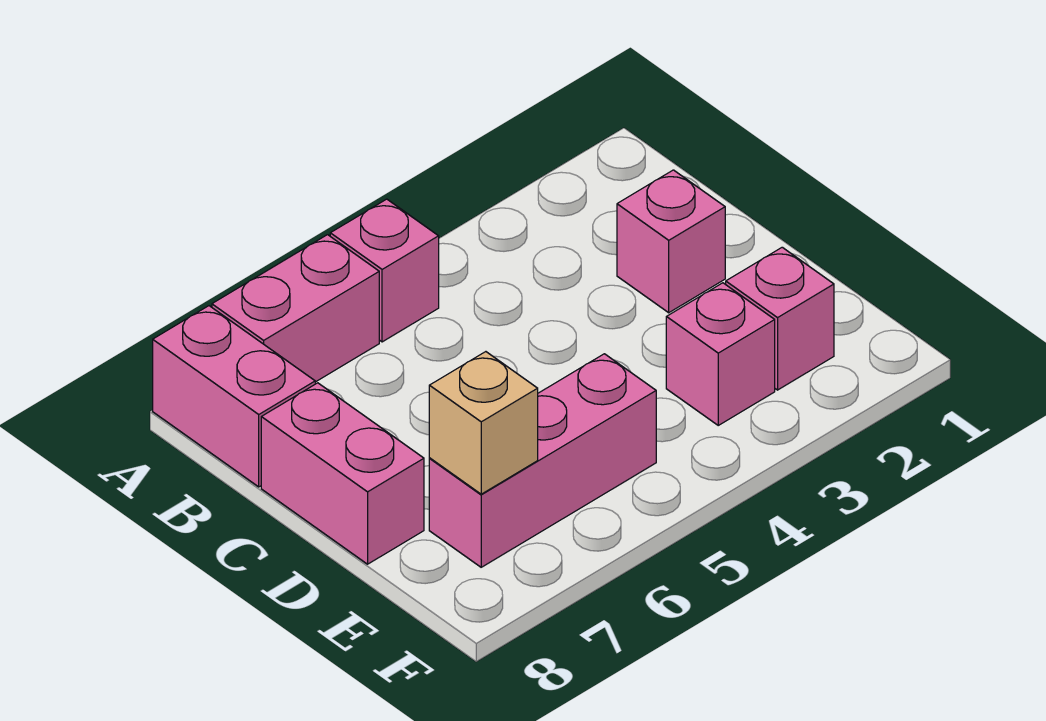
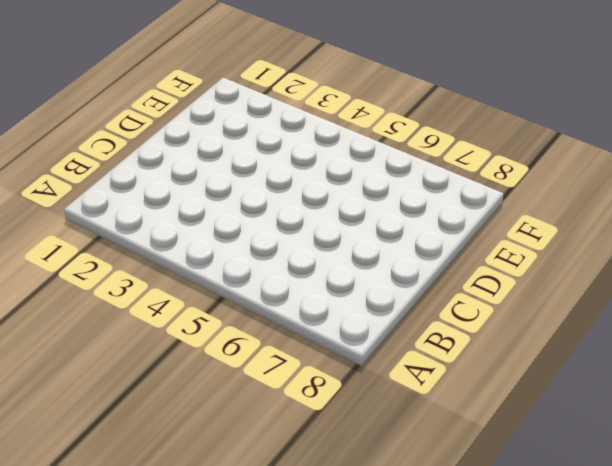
none -> pink 1x1 brick [330,199,439,342]
none -> pink 1x2 brick [212,235,379,382]

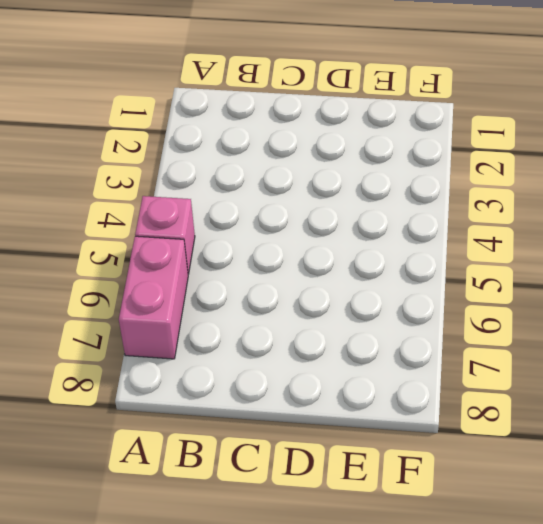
none -> pink 1x2 brick [153,306,315,487]
none -> pink 1x1 brick [617,170,725,313]

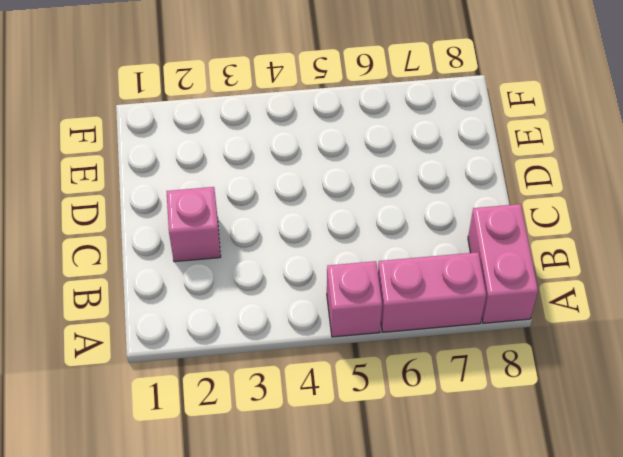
none -> pink 1x2 brick [261,383,424,564]
none -> pink 1x1 brick [726,247,834,390]

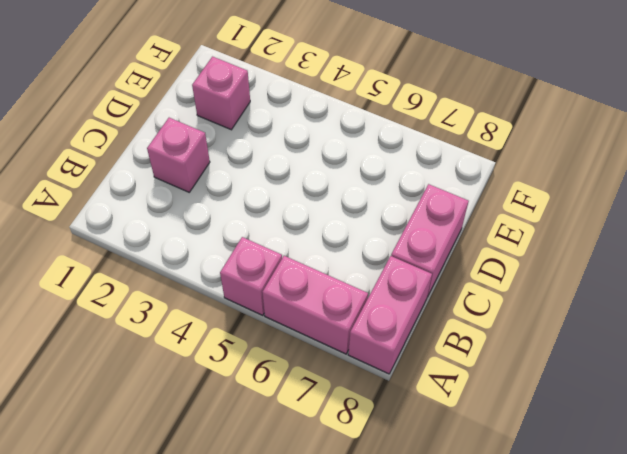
none -> pink 1x1 brick [666,283,775,425]
none -> pink 1x3 brick [429,354,656,567]

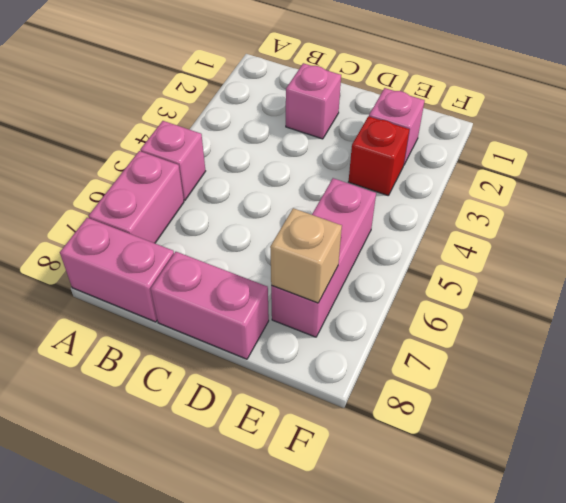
red 1x1 brick [349,116,409,196] -> pink 1x1 brick [666,283,775,425]

